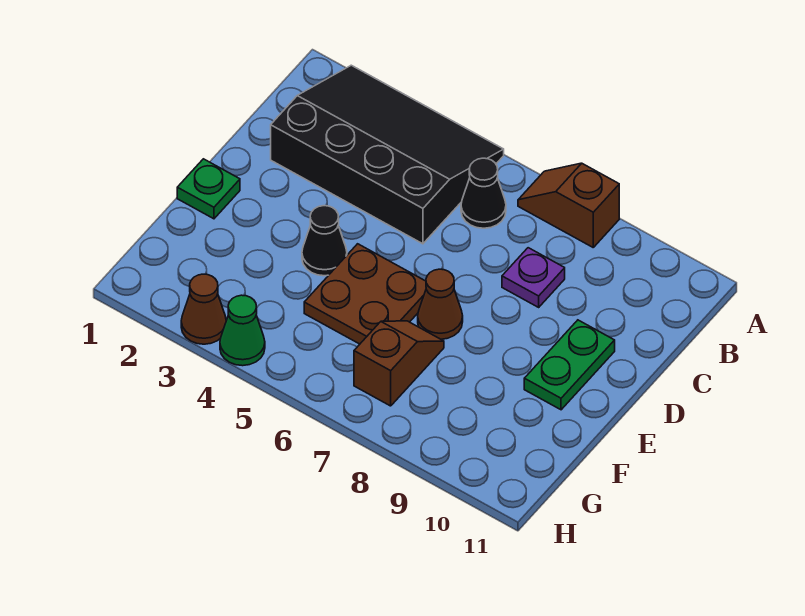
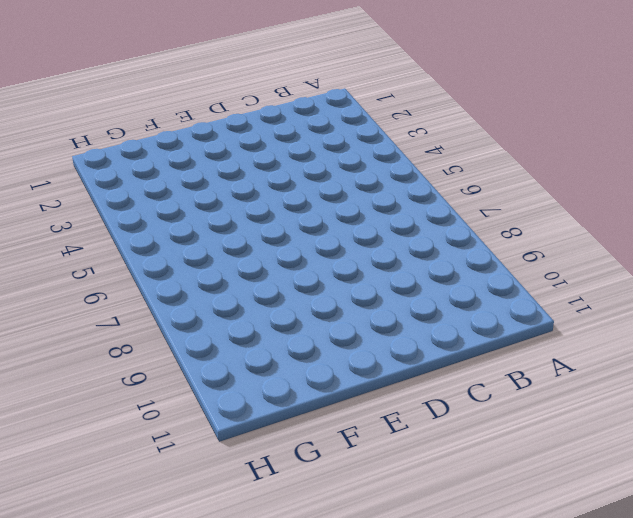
none -> black 3x4 slope [271,65,504,244]
none -> brown 1x2 slope [518,163,619,247]
none -> black 1x1 cone [461,158,506,228]

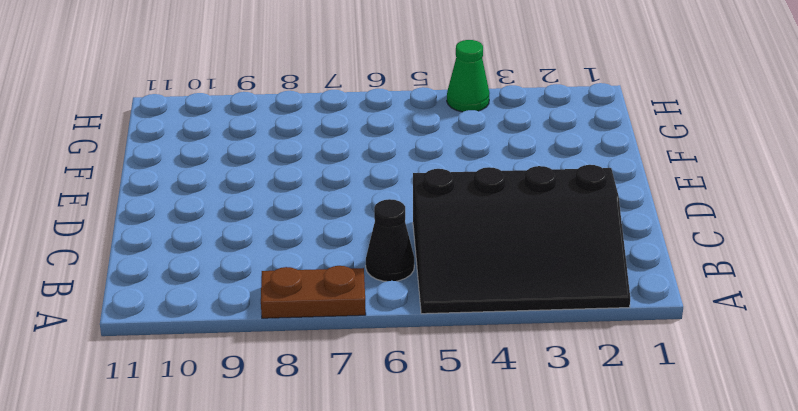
brown 1x2 plate [261,266,366,318] -> brown 1x2 slope [518,163,619,247]
none -> purple 1x1 plate [502,248,565,307]
none -> green 1x2 plate [524,320,615,410]
none -> green 1x1 plate [177,159,240,219]

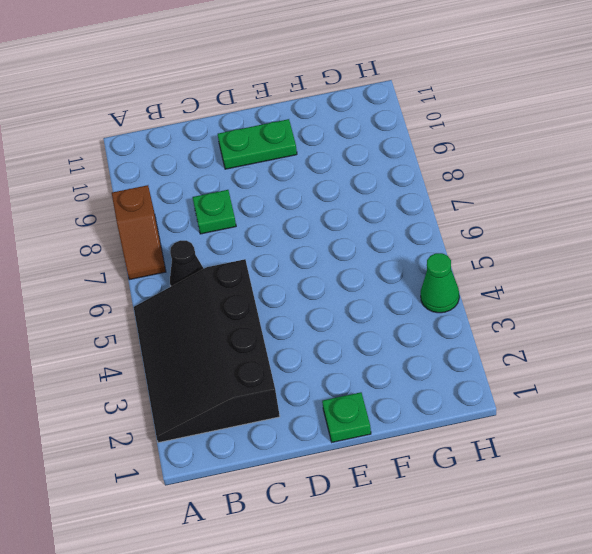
green 1x1 plate [193,190,236,234] -> purple 1x1 plate [502,248,565,307]
none -> black 1x1 cone [302,206,347,276]
none -> brown 2x2 plate [304,244,426,344]
none -> brown 1x1 cone [418,269,463,339]

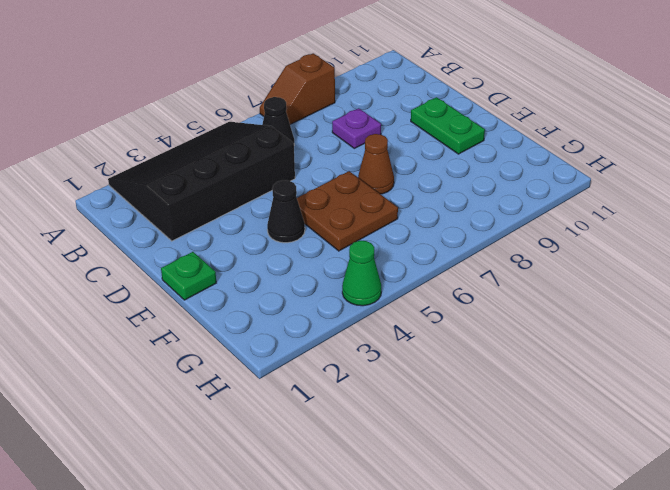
none -> brown 1x2 slope [354,321,444,406]
none -> brown 1x1 cone [181,274,226,344]

